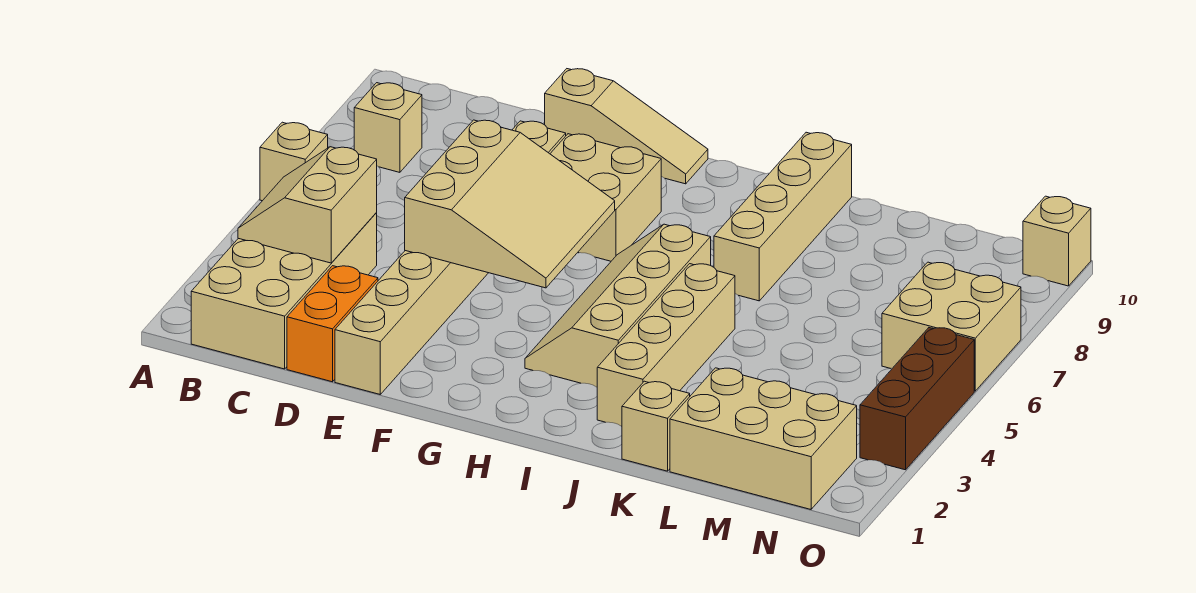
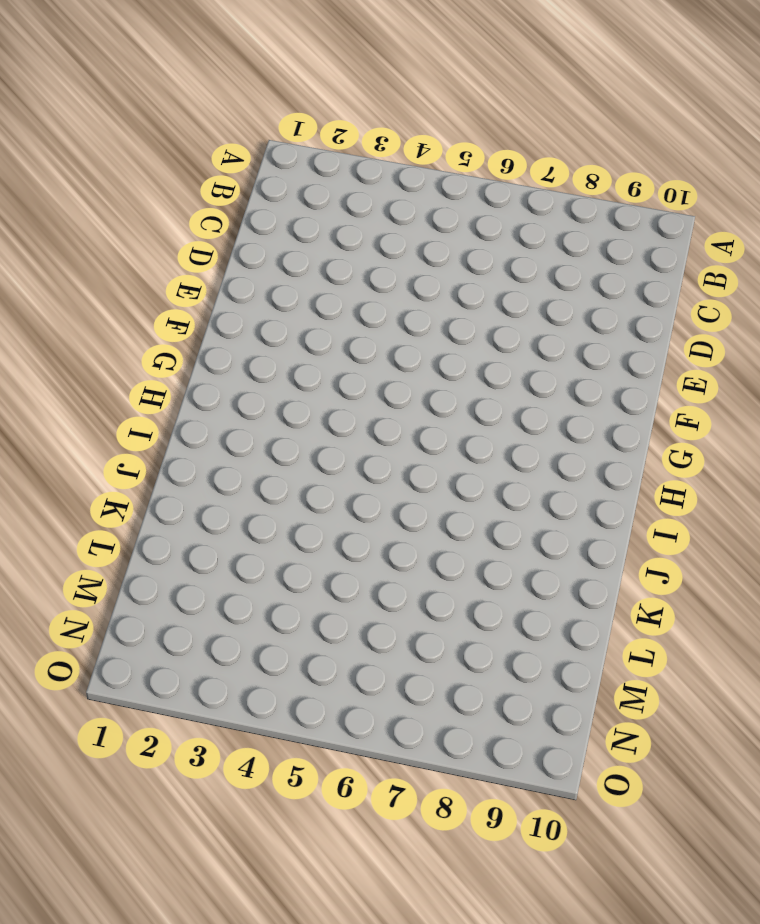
none -> tan 1x1 brick [260,122,328,201]
none -> tan 2x4 brick [191,213,377,369]
none -> tan 1x1 brick [354,83,422,172]

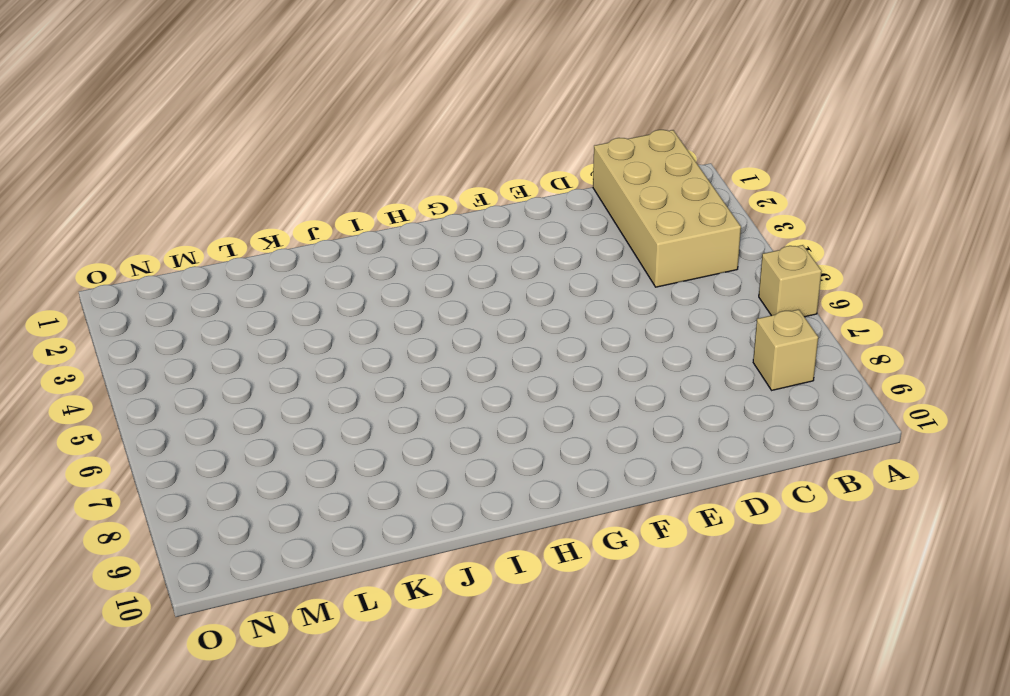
none -> orange 1x2 brick [287,266,378,382]
none -> tan 1x8 brick [335,121,566,394]
none -> tan 1x3 slope [545,69,708,184]

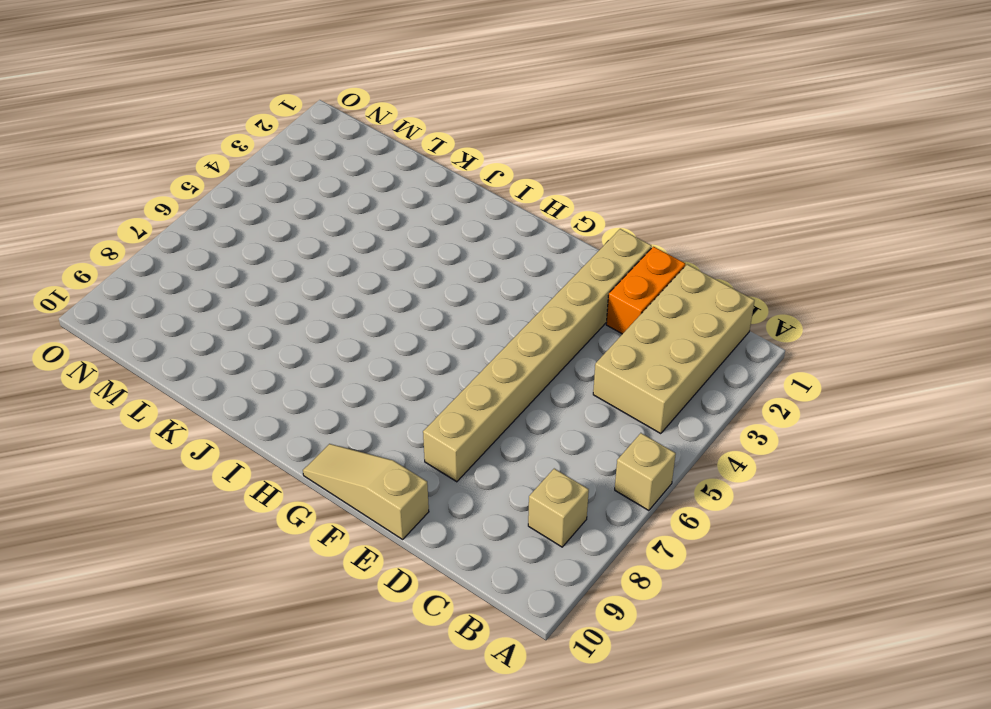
none -> tan 2x2 brick [550,134,661,261]
none -> tan 2x4 slope [525,224,711,387]
none -> tan 1x4 brick [597,264,735,426]

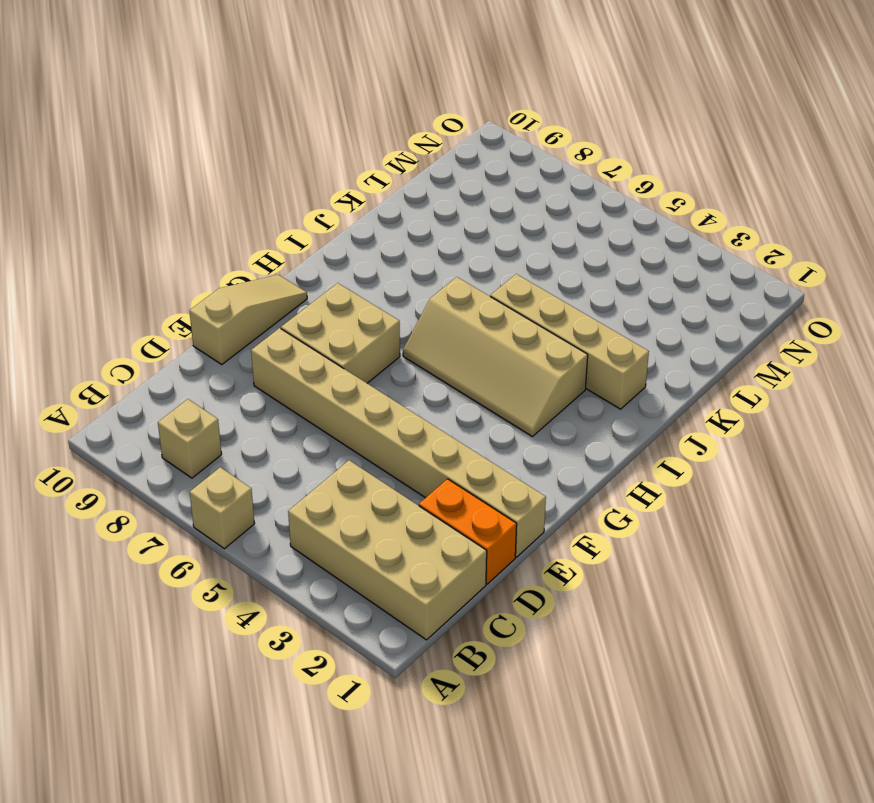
none -> tan 1x4 brick [714,132,852,301]
none -> tan 1x1 brick [622,381,690,471]
none -> tan 2x3 brick [670,368,857,509]

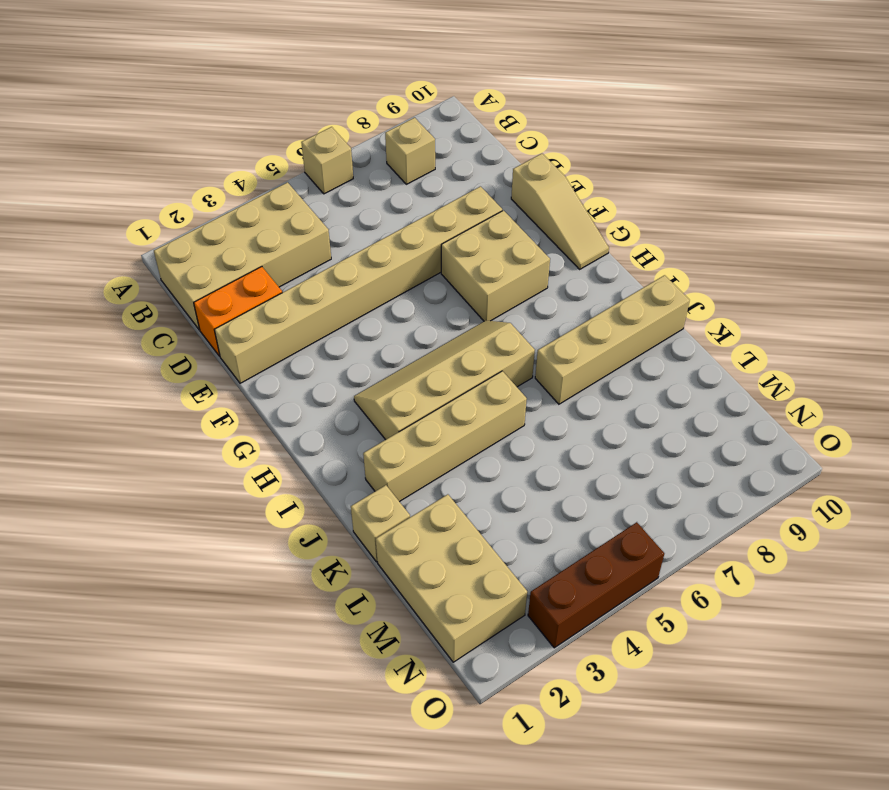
none -> tan 2x2 brick [882,262,1021,391]
none -> tan 1x1 brick [1023,196,1091,286]
none -> tan 2x2 slope [238,147,377,263]

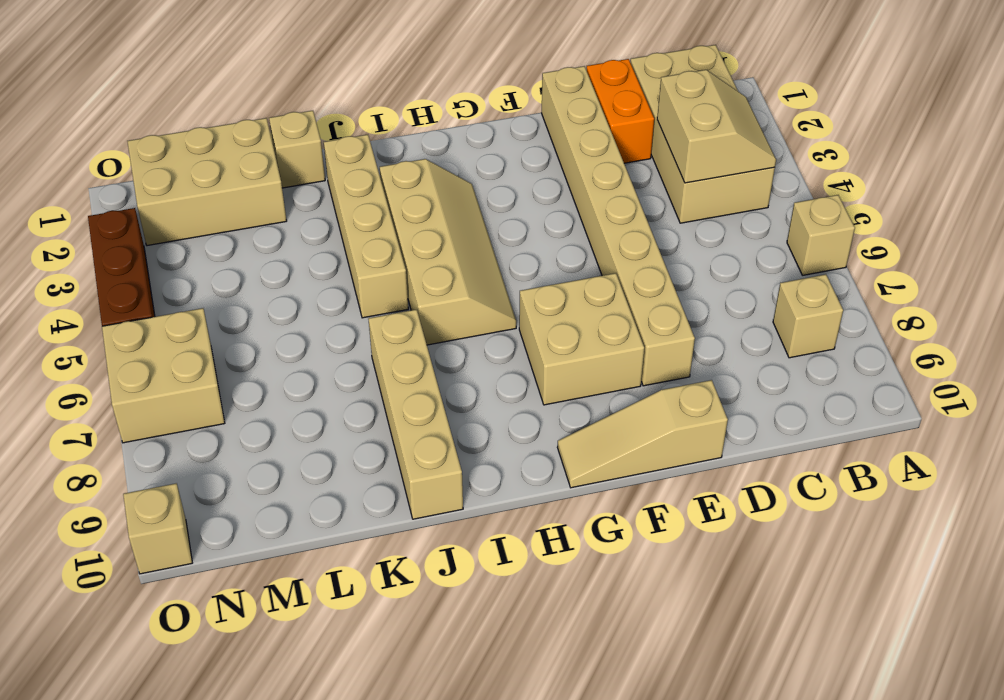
none -> tan 3x3 slope [405,120,615,288]

